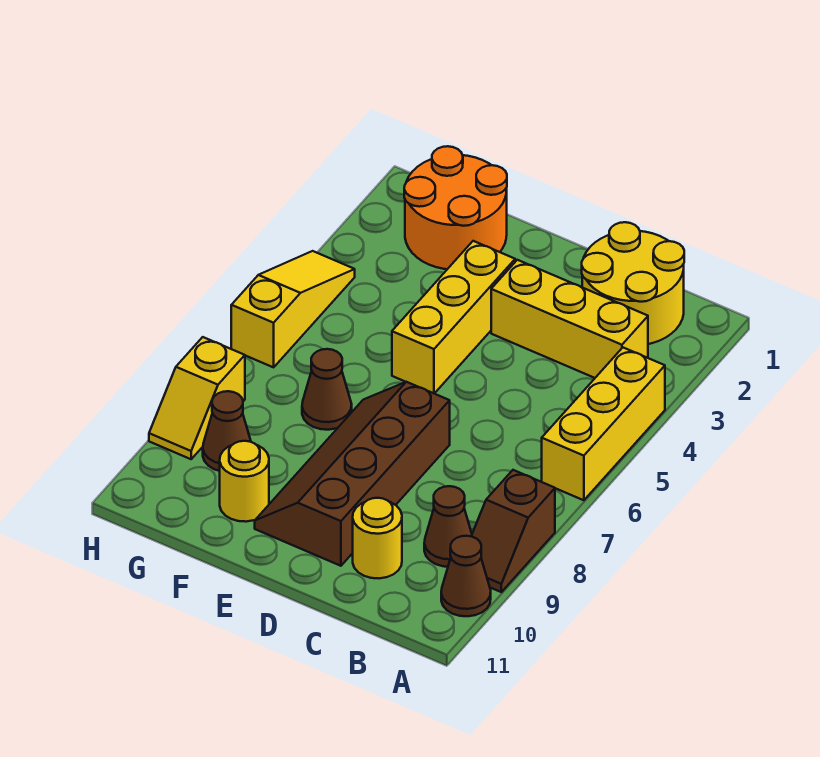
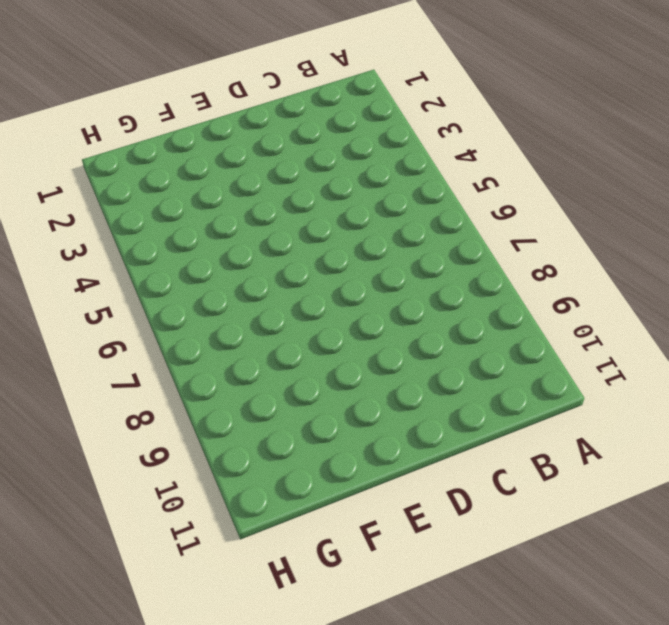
none -> yellow 1x3 brick [542,348,665,500]
none -> brown 1x2 slope [471,470,555,592]
none -> brown 1x1 cone [441,536,491,616]

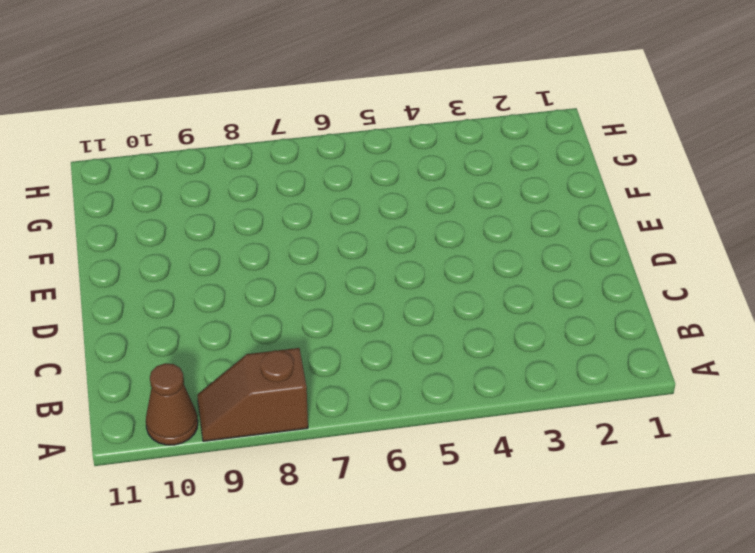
none -> yellow 1x3 brick [542,348,665,500]
none -> yellow 2x2 round brick [582,222,684,344]
none -> yellow 1x3 brick [491,260,648,378]

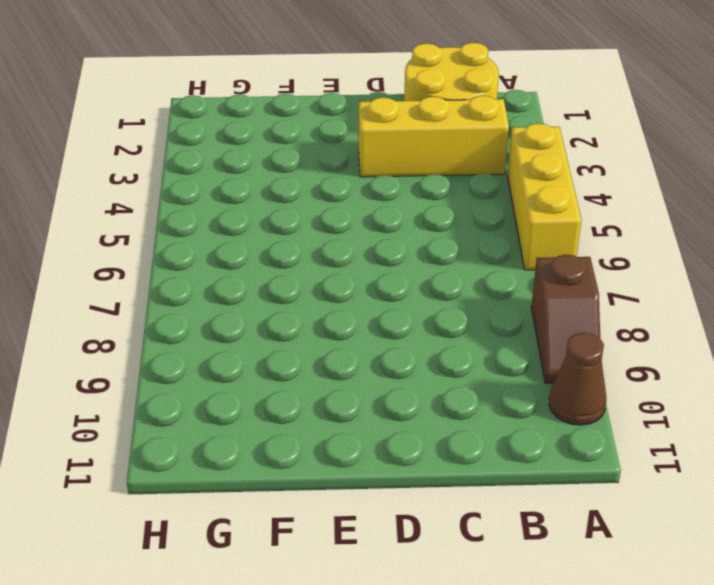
none -> brown 1x1 cone [424,486,472,567]
none -> yellow 1x1 round brick [353,498,402,578]
none -> brown 2x4 slope [255,382,450,566]

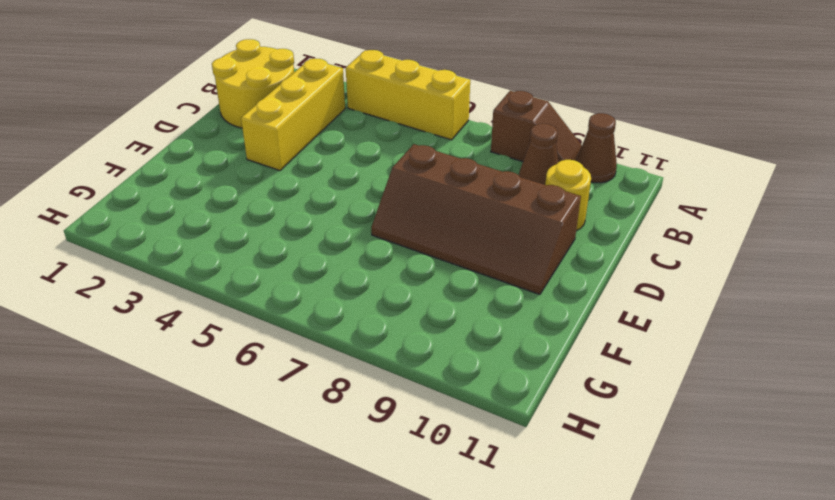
none -> yellow 1x3 brick [392,241,515,394]
none -> orange 2x2 round brick [404,146,507,269]
none -> brown 1x1 cone [302,349,352,430]

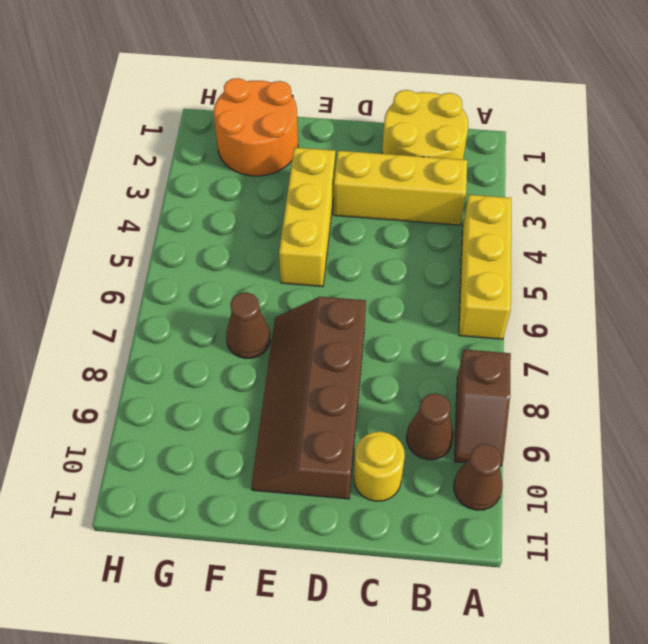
none -> yellow 1x1 round brick [220,441,269,522]
none -> brown 1x1 cone [203,391,251,471]
none -> yellow 1x3 slope [231,251,355,367]

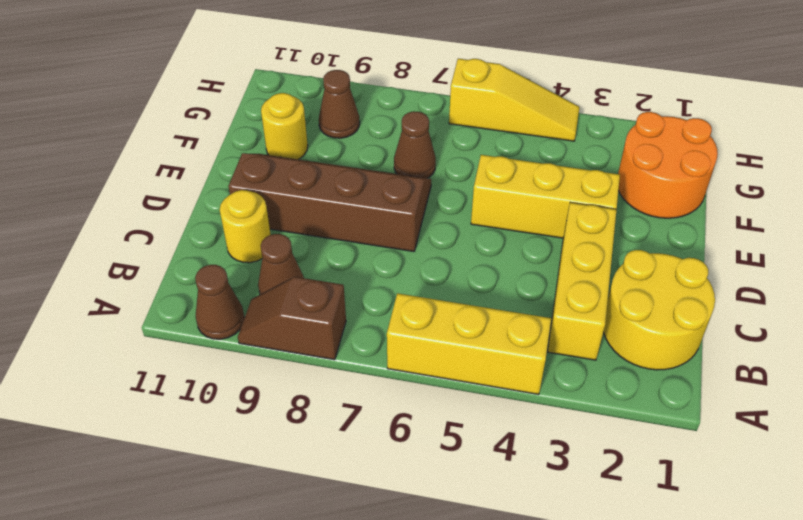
none -> yellow 1x2 slope [149,337,245,459]

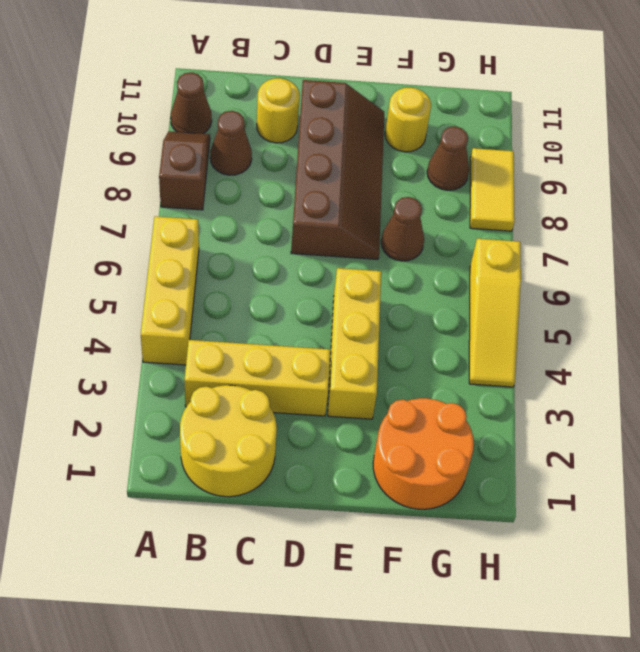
yellow 1x2 tile [470,148,515,231] -> yellow 1x2 slope [149,337,245,459]

